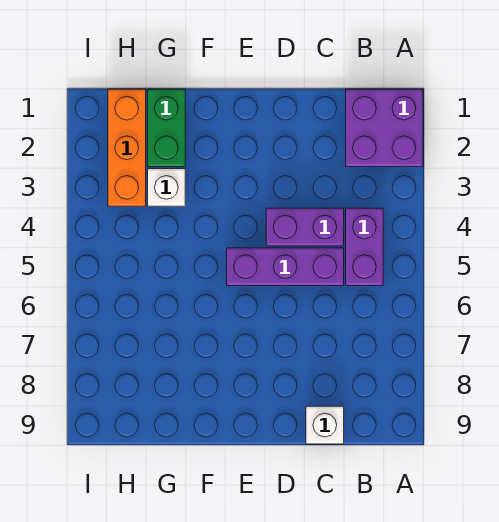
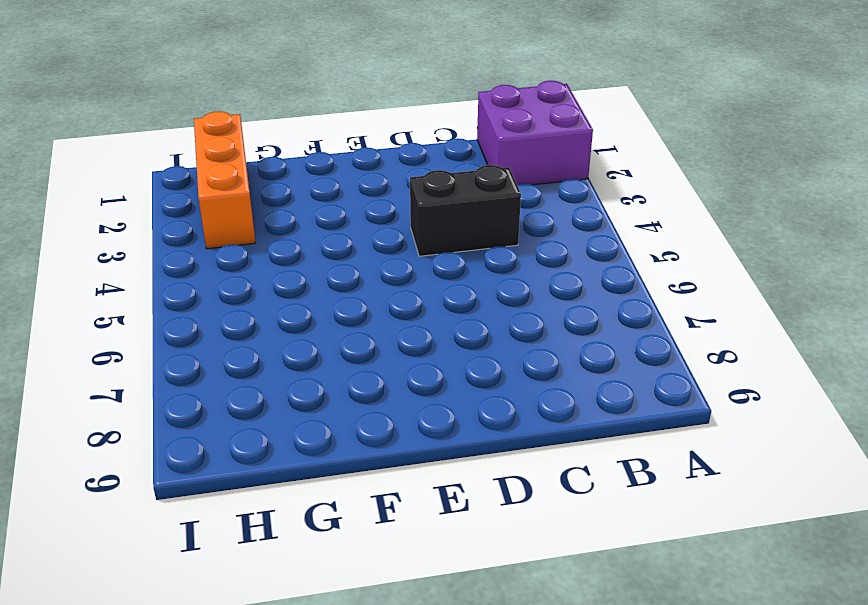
black 1x2 brick [410,165,521,256] -> purple 1x2 brick [266,208,344,246]
none -> purple 1x2 brick [346,208,383,286]
none -> purple 1x3 brick [227,248,344,286]

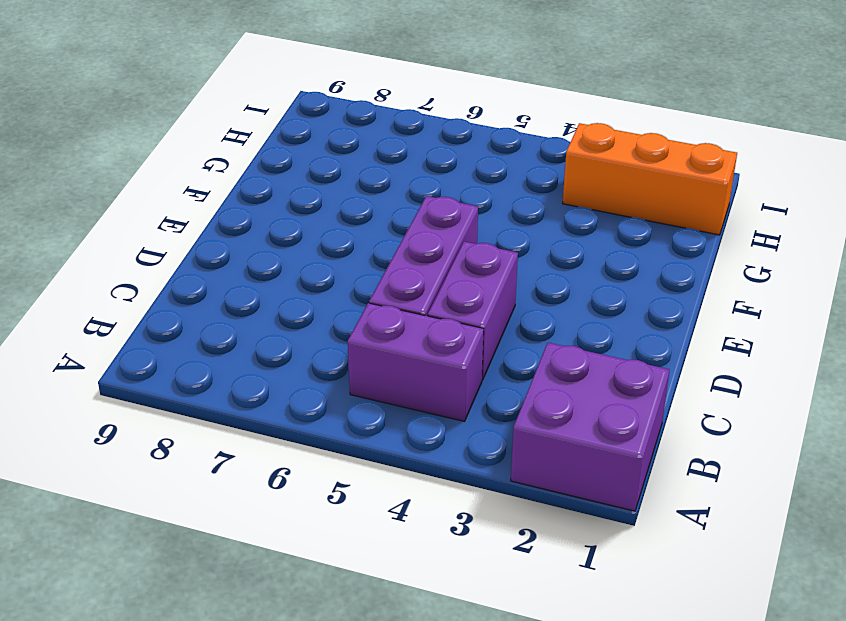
none -> white 1x1 brick [306,406,344,444]
none -> green 1x2 brick [148,89,185,167]

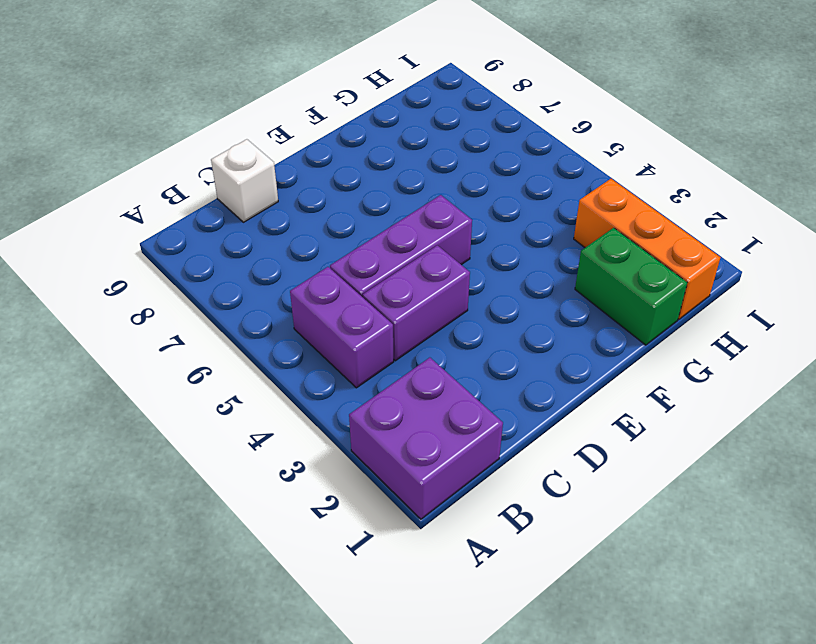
none -> white 1x1 brick [148,169,185,206]

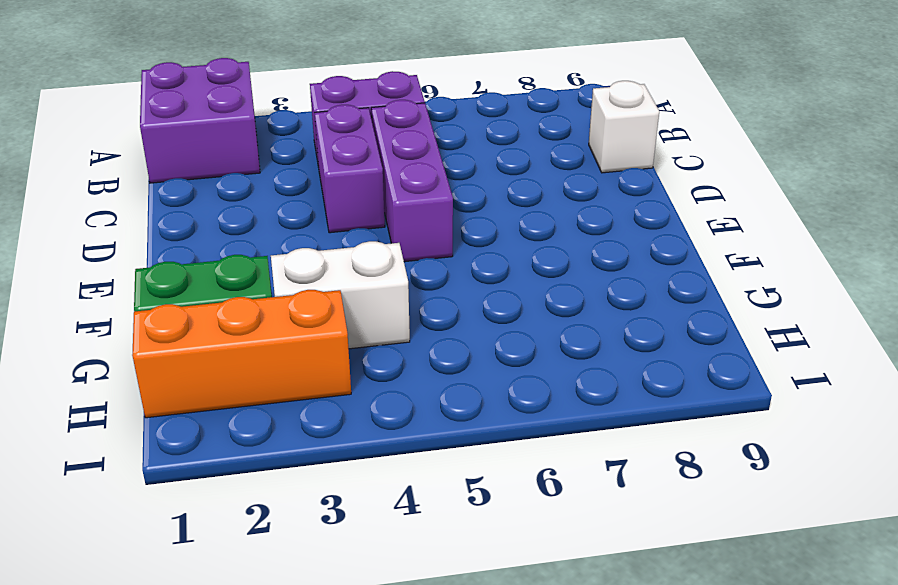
white 1x2 brick [271,241,410,349] -> white 1x1 brick [148,169,185,206]

